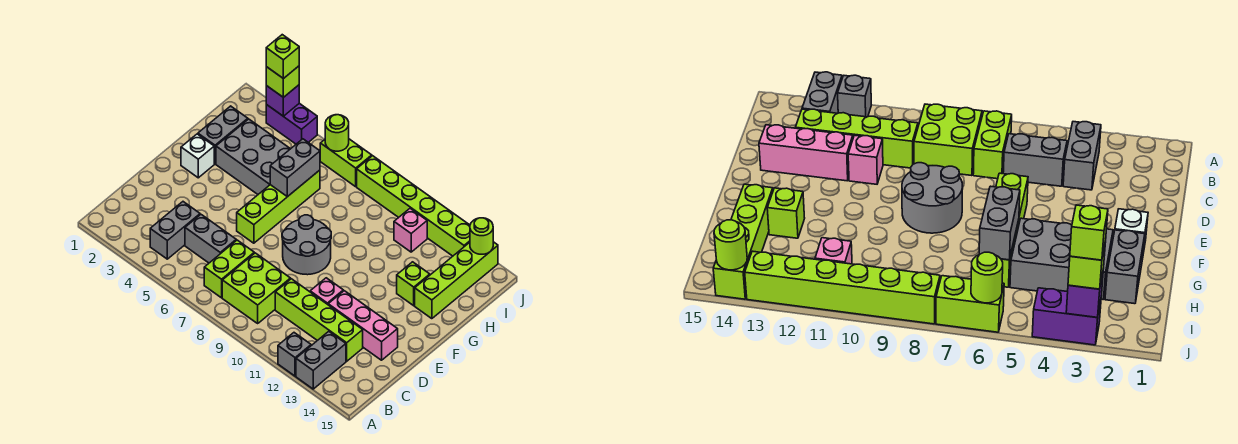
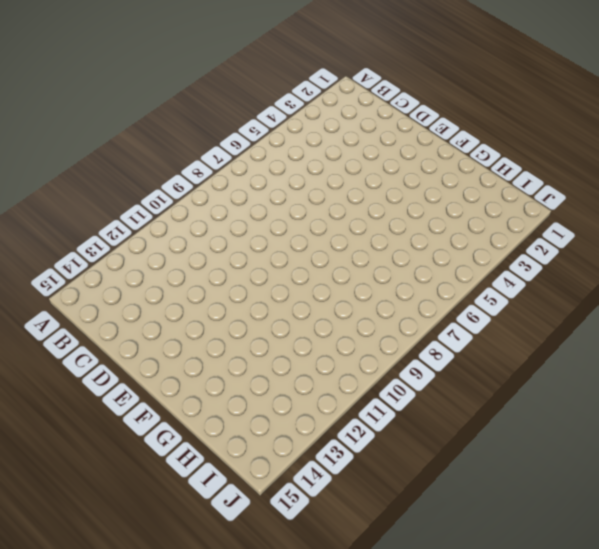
none -> grey 1x1 brick [278,333,311,376]
none -> grey 1x2 brick [296,331,346,389]
none -> grey 1x2 brick [150,202,200,259]

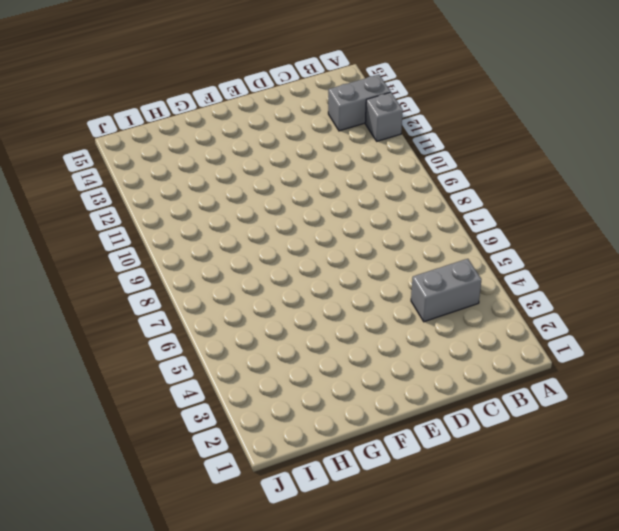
none -> lime 1x2 brick [204,240,254,298]
none -> lime 2x2 brick [222,253,290,323]
none -> grey 1x2 brick [185,215,236,263]

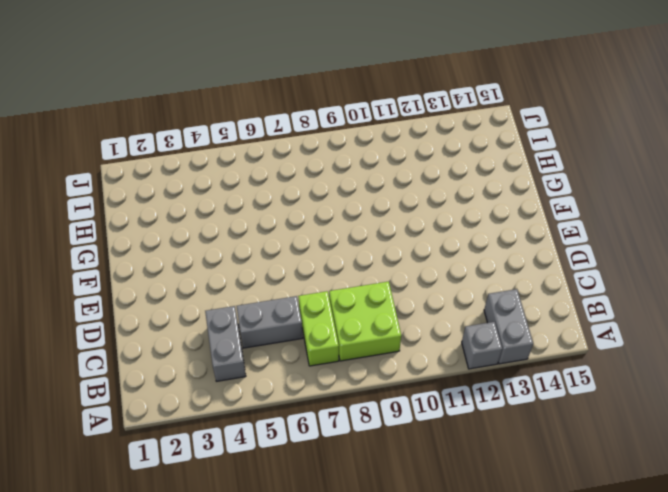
none -> lime 1x4 brick [275,279,363,361]
none -> pink 1x1 brick [310,278,343,304]
none -> pink 1x3 brick [328,291,398,360]

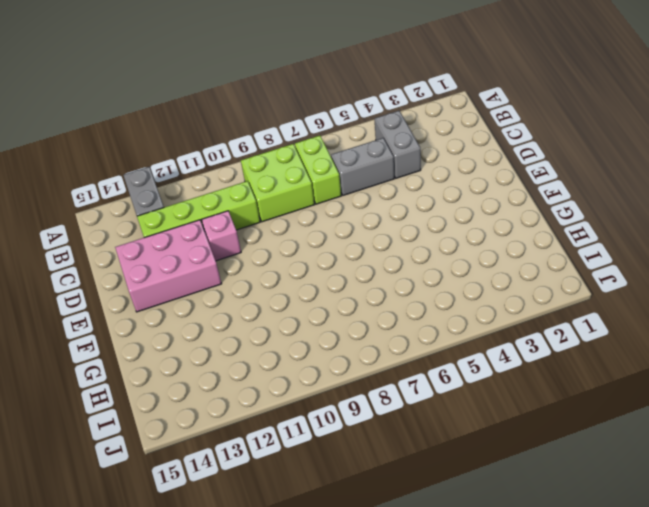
pink 2x3 brick [115,220,222,312] -> pink 1x3 brick [328,291,398,360]
none -> grey 1x1 brick [278,333,311,376]
none -> lime 1x4 brick [237,170,320,243]
none -> grey 2x2 round brick [282,215,331,275]

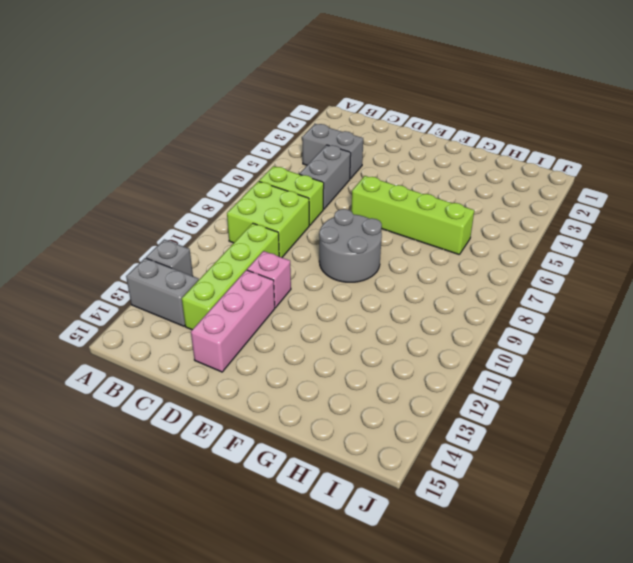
none -> white 1x1 brick [181,134,214,178]
none -> grey 1x2 brick [198,106,248,164]
none -> grey 2x3 brick [216,119,290,194]

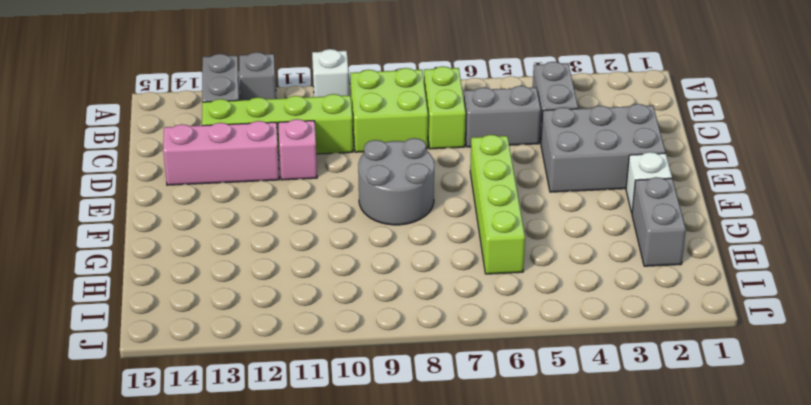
white 1x1 brick [312,49,349,97] -> none
grey 2x3 brick [541,104,665,192] -> grey 2x3 brick moved to [216,119,290,194]
none -> lime 1x1 brick [397,262,430,306]
none -> lime 1x4 brick [415,242,498,319]
none -> pink 1x1 brick [394,209,427,252]

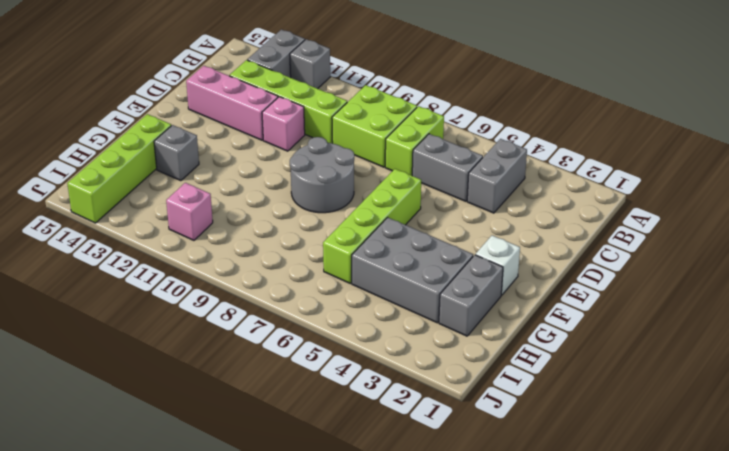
grey 1x1 brick [154,125,199,181] -> lime 1x1 brick [397,262,430,306]
none -> purple 1x2 brick [266,103,317,144]
none -> lime 1x2 brick [320,139,372,187]
none -> lime 1x6 brick [357,156,470,256]

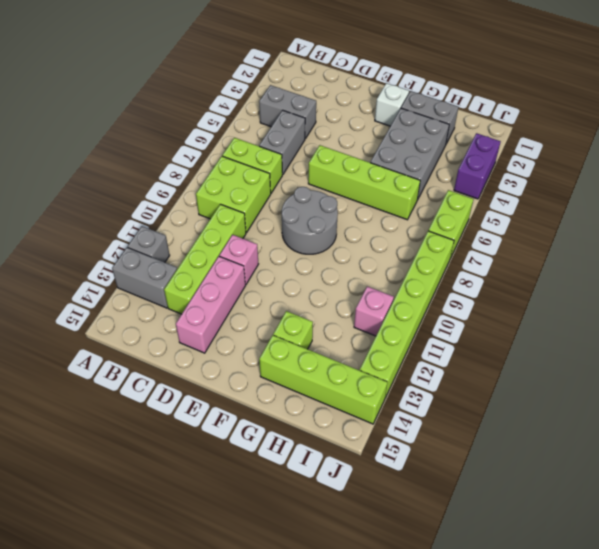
none -> grey 1x2 brick [270,139,320,197]
none -> purple 1x1 brick [266,85,299,116]
none -> lime 1x1 round brick [325,115,349,151]

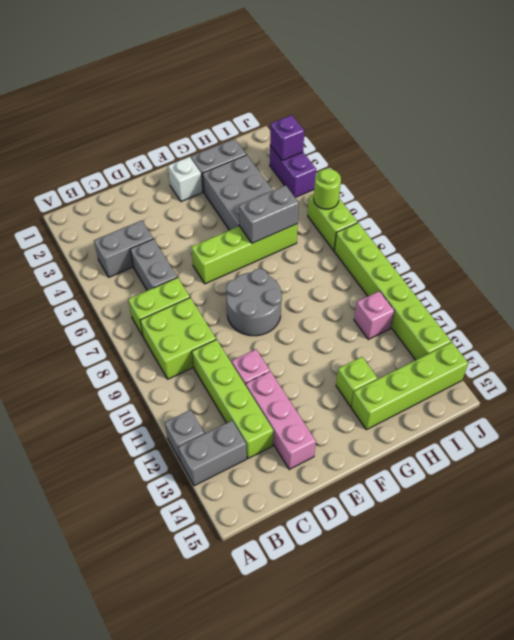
none -> lime 1x1 round brick [470,218,493,254]
none -> lime 1x1 brick [266,66,299,97]
none -> lime 1x1 brick [266,35,299,79]

